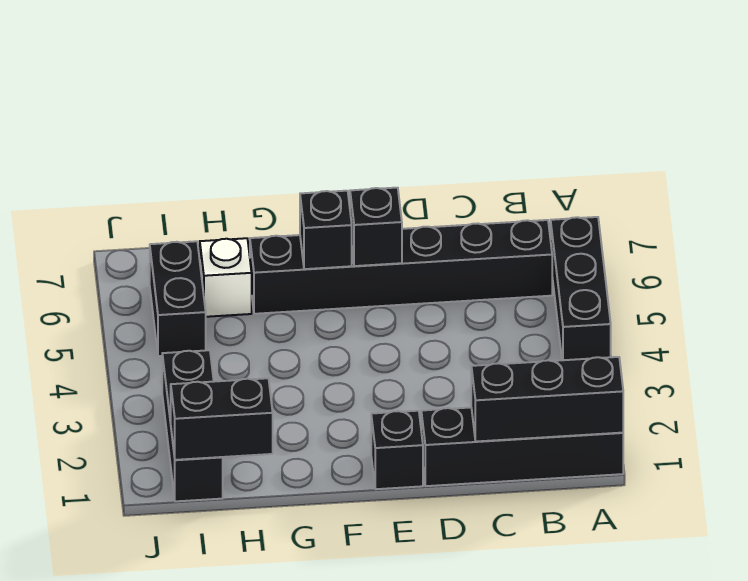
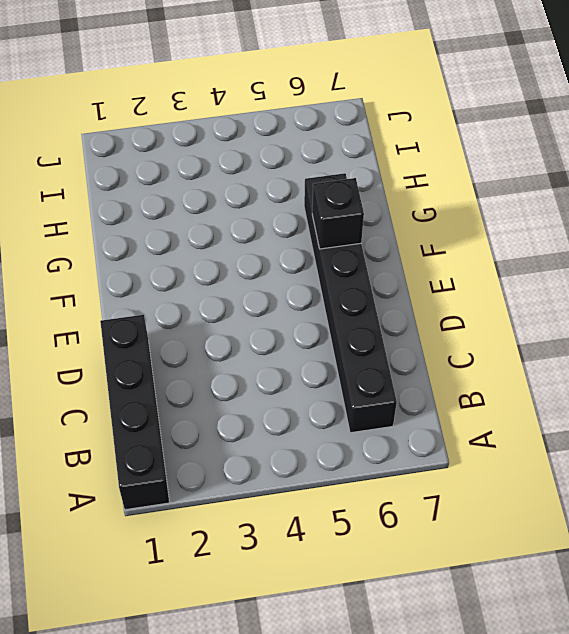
none -> black 1x3 brick [551,217,611,360]
none -> black 1x1 brick [371,411,423,489]

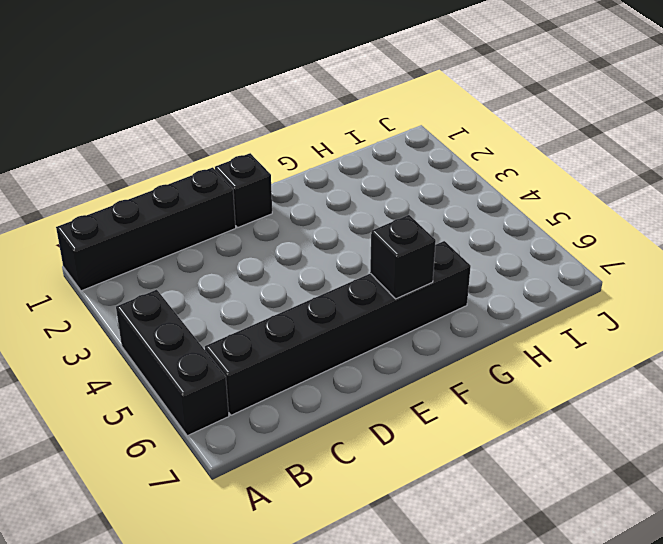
none -> white 1x1 brick [200,238,252,317]
none -> black 1x3 brick [162,350,223,501]

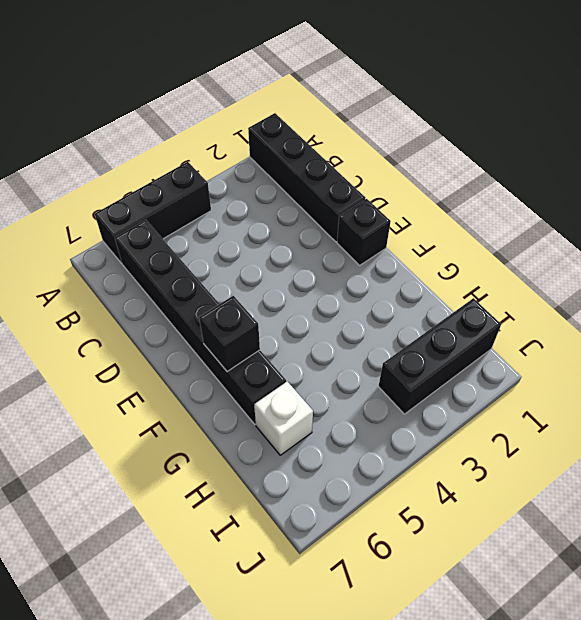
none -> black 1x2 brick [150,241,206,356]
none -> black 1x3 brick [471,357,623,442]

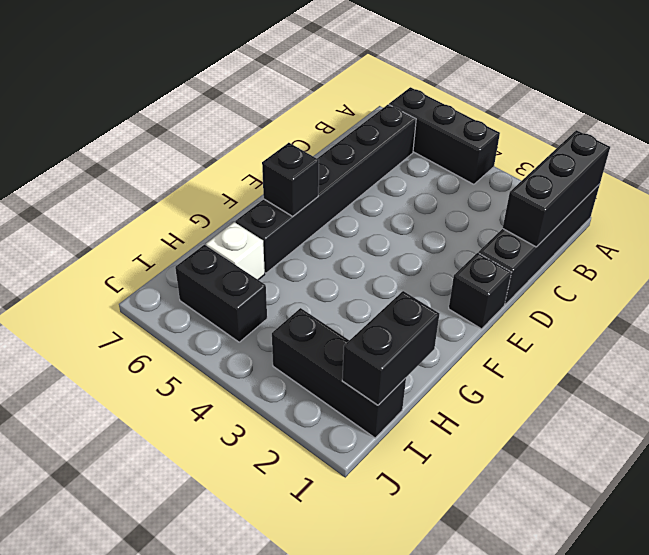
none -> black 1x1 brick [350,188,402,266]

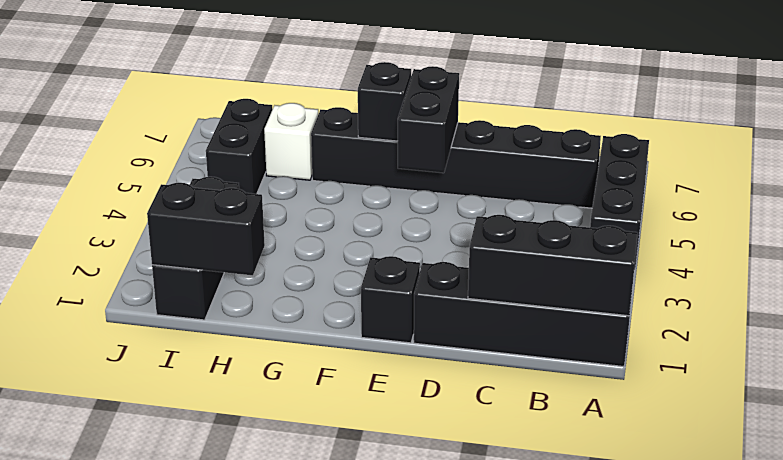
black 1x2 brick [398,66,459,173] -> black 1x1 brick [350,188,402,266]

